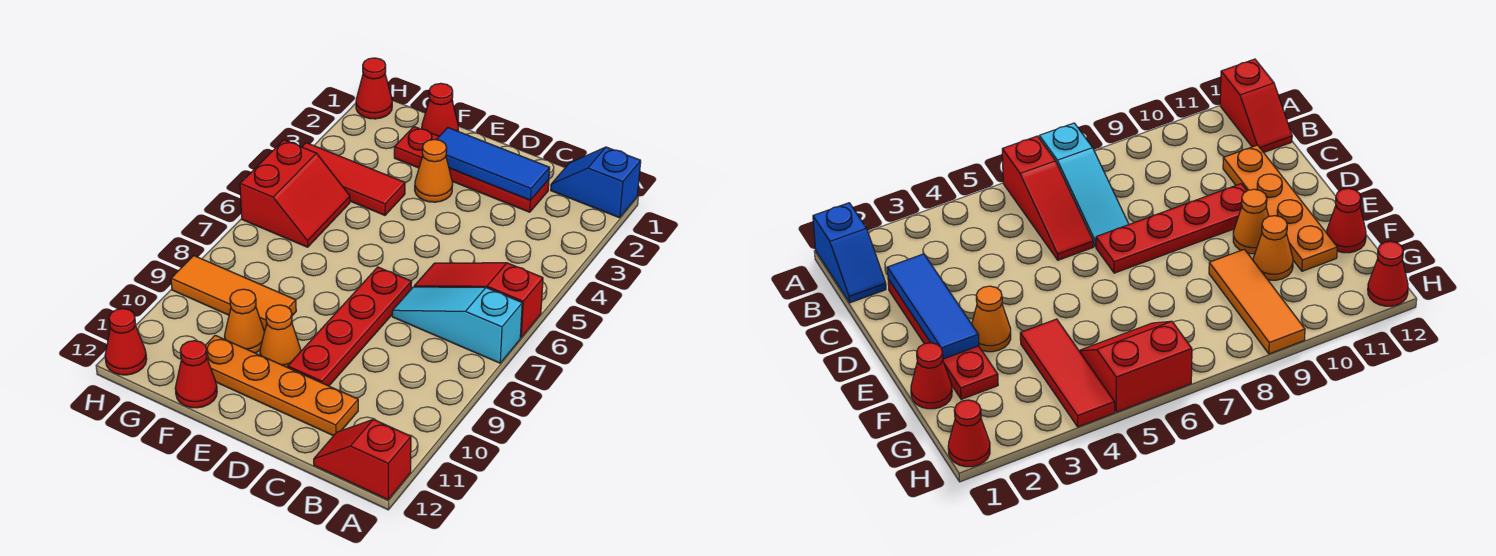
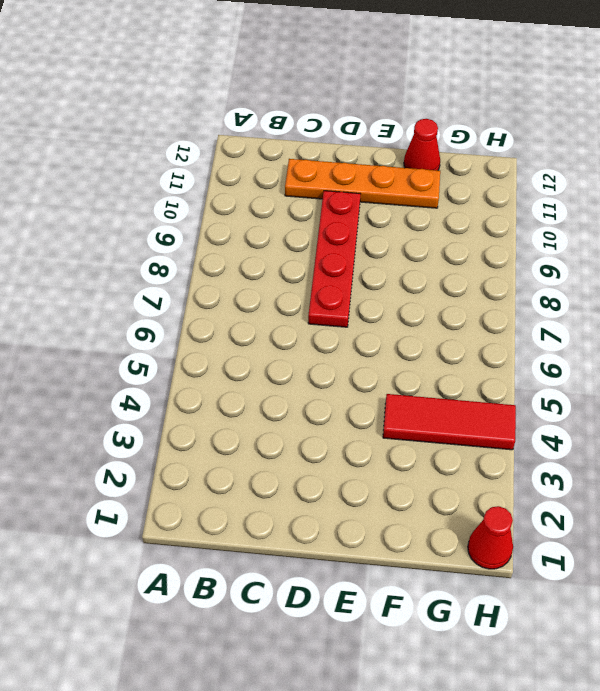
none -> blue 1x2 slope [551,147,641,218]
none -> red 1x3 slope [414,263,543,338]
none -> cyan 1x3 slope [392,287,522,363]

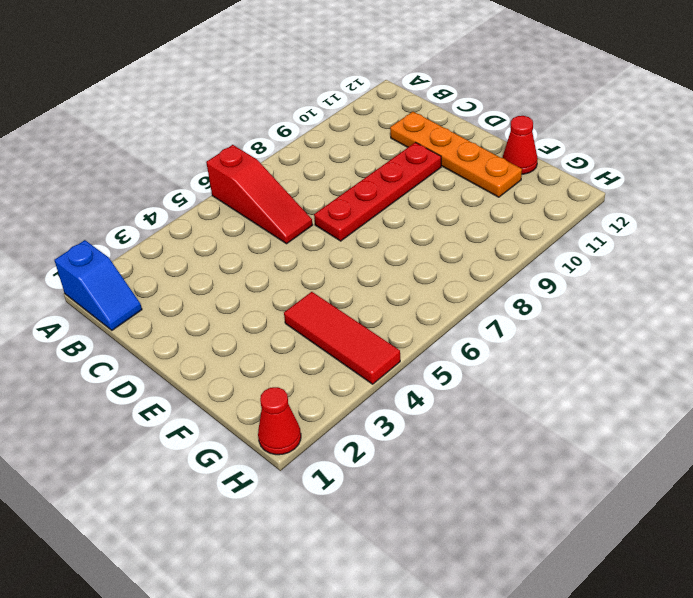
none -> cyan 1x3 slope [392,287,522,363]
none -> red 1x2 slope [314,419,411,500]
none -> red 1x4 plate [394,127,549,212]

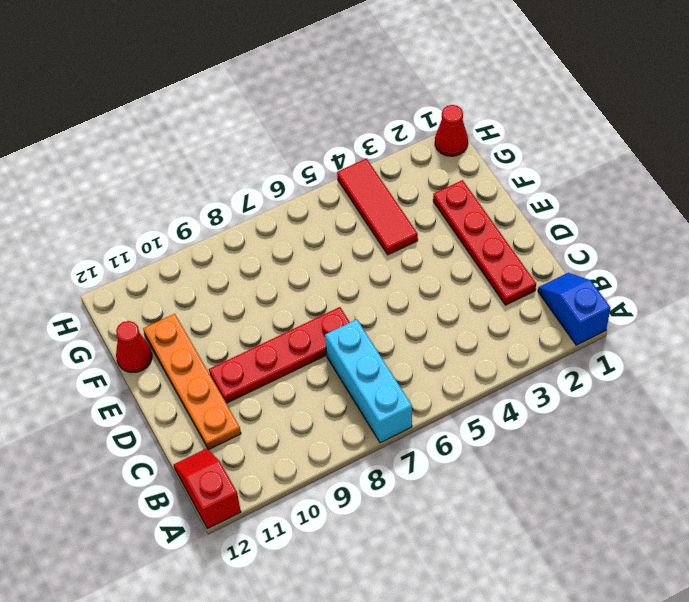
cyan 1x3 brick [325,319,412,443] -> cyan 1x3 slope [392,287,522,363]
none -> red 1x3 slope [414,263,543,338]
none -> orange 1x1 cone [415,139,453,202]
none -> orange 1x1 cone [260,305,301,367]

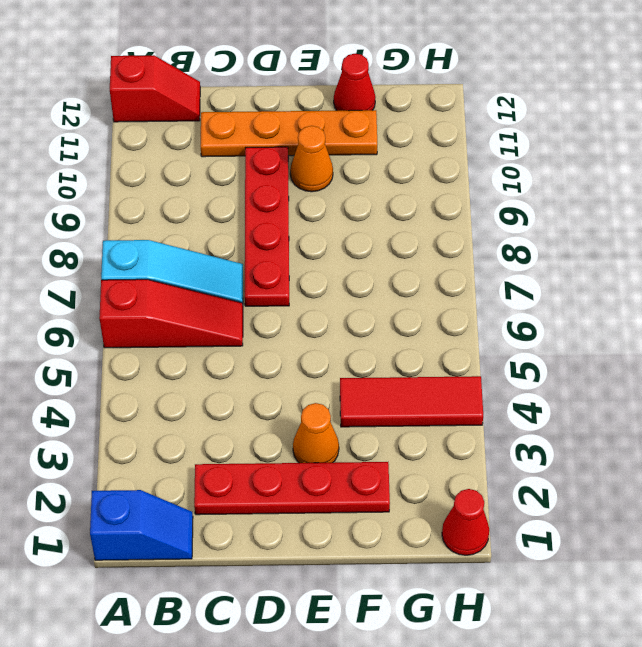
none -> red 1x1 cone [422,83,458,136]
none -> orange 1x3 tile [171,256,296,331]
none -> orange 1x1 cone [225,289,264,353]

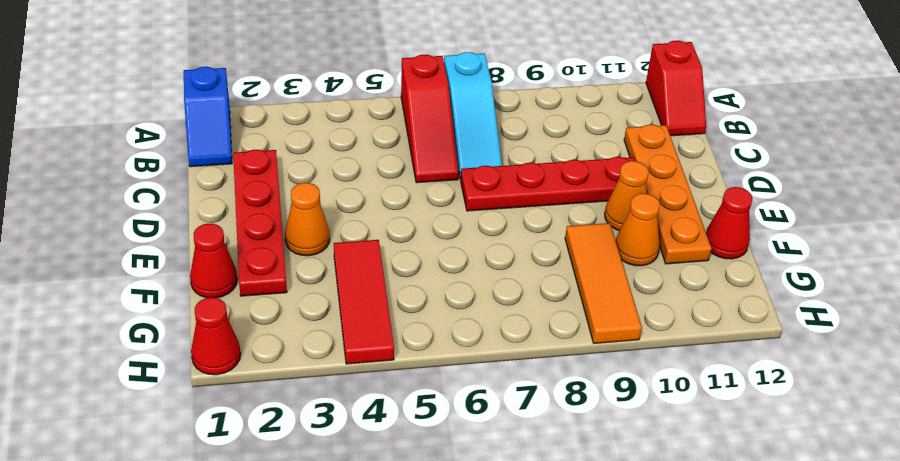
none -> red 2x2 slope [240,140,350,247]
none -> red 1x1 cone [105,309,147,375]
none -> blue 1x3 tile [436,128,550,200]

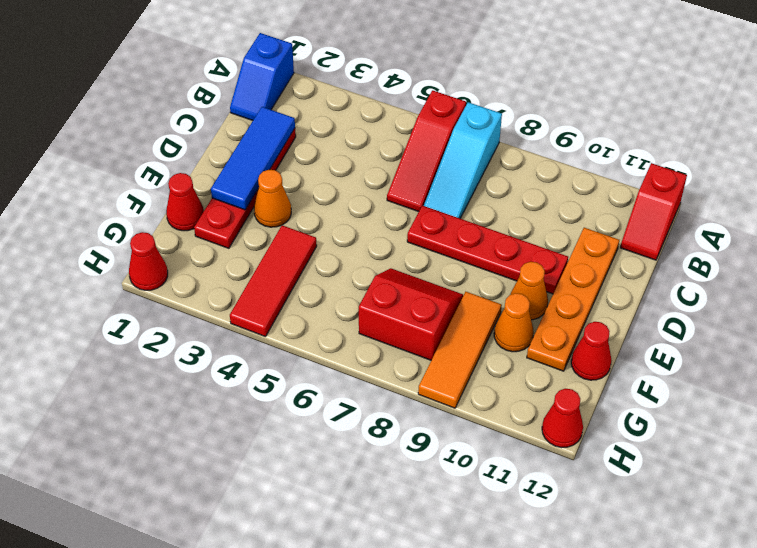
red 2x2 slope [359,268,463,360] -> red 2x2 slope moved to [240,140,350,247]

